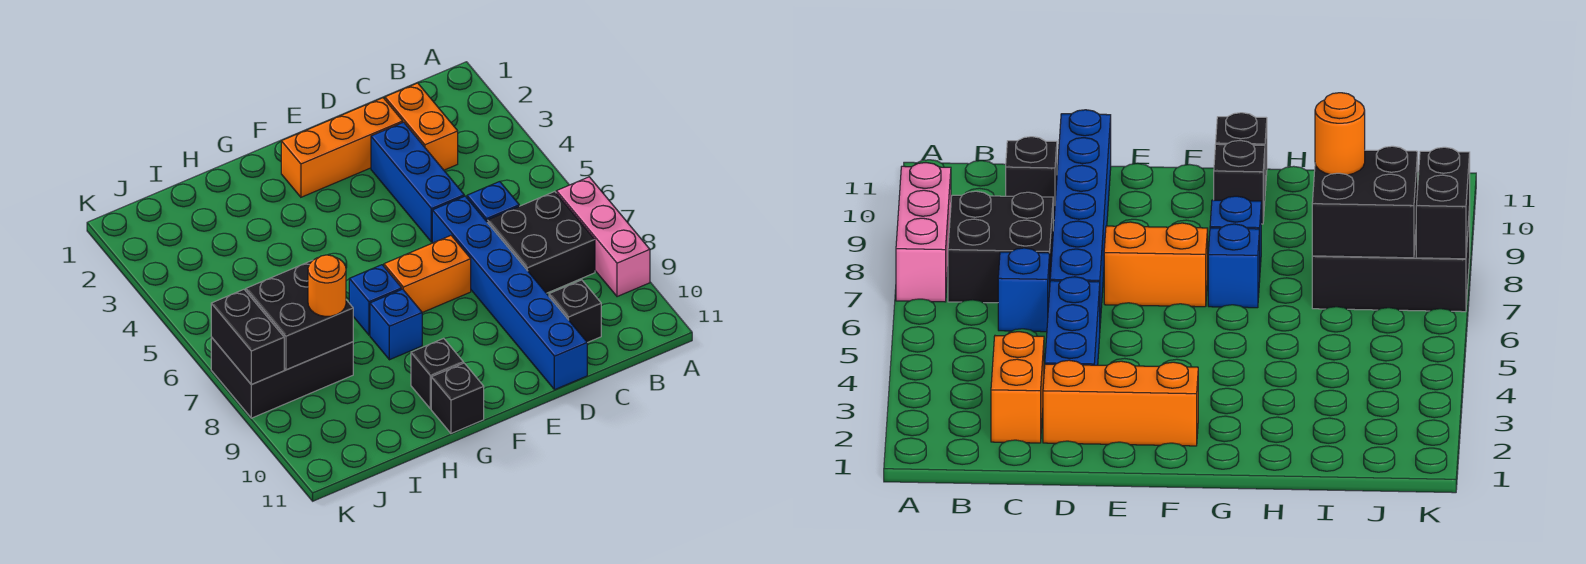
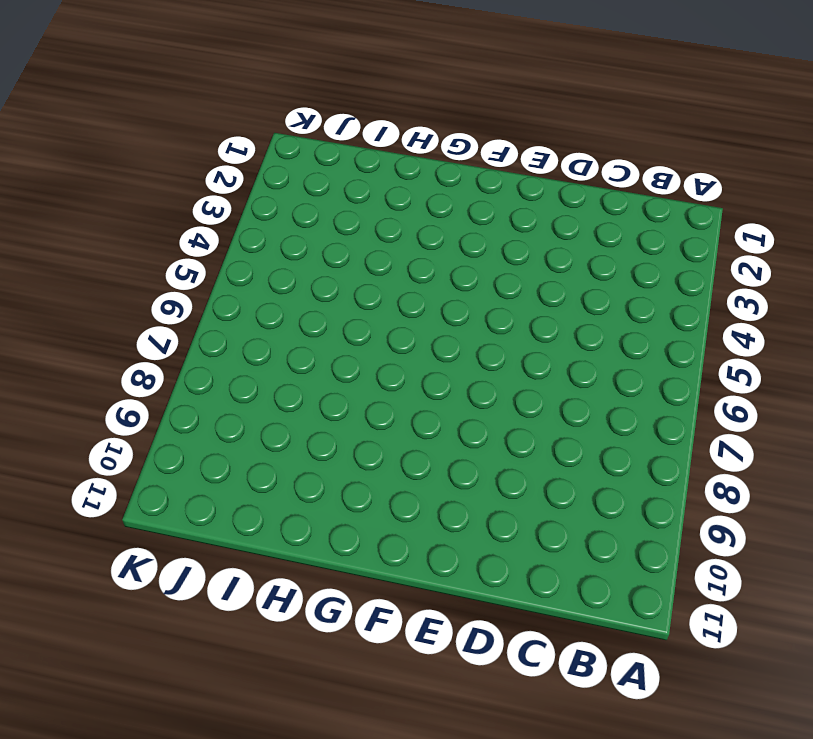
none -> pink 1x3 brick [556,177,650,297]
none -> black 2x2 brick [487,191,595,293]
none -> orange 1x2 brick [385,83,458,170]

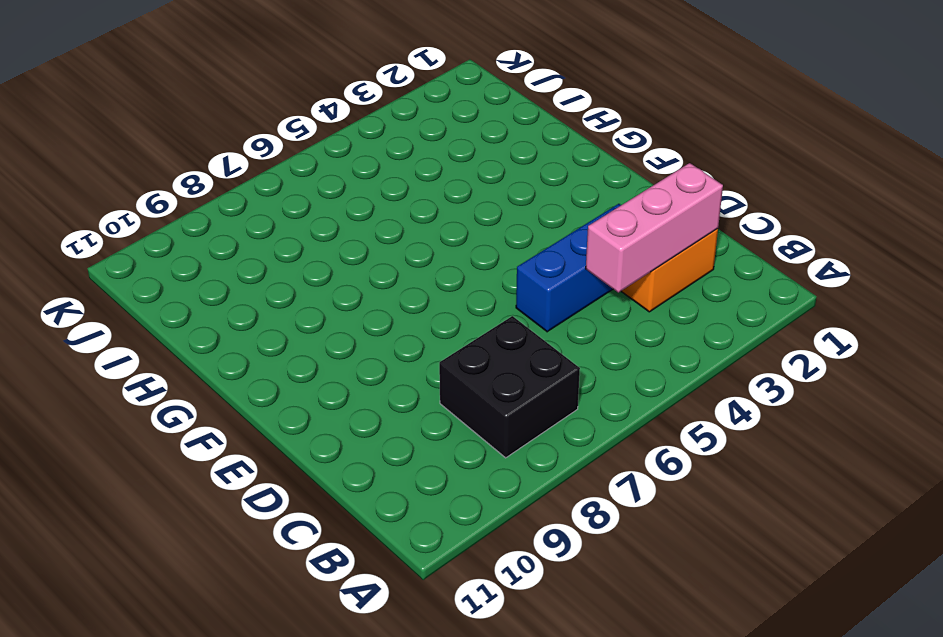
pink 1x3 brick [586,163,723,292] -> pink 1x3 brick moved to [556,177,650,297]
none -> blue 1x1 brick [467,182,519,221]
none -> black 1x1 brick [549,280,601,343]
none -> orange 1x3 brick [281,98,403,197]

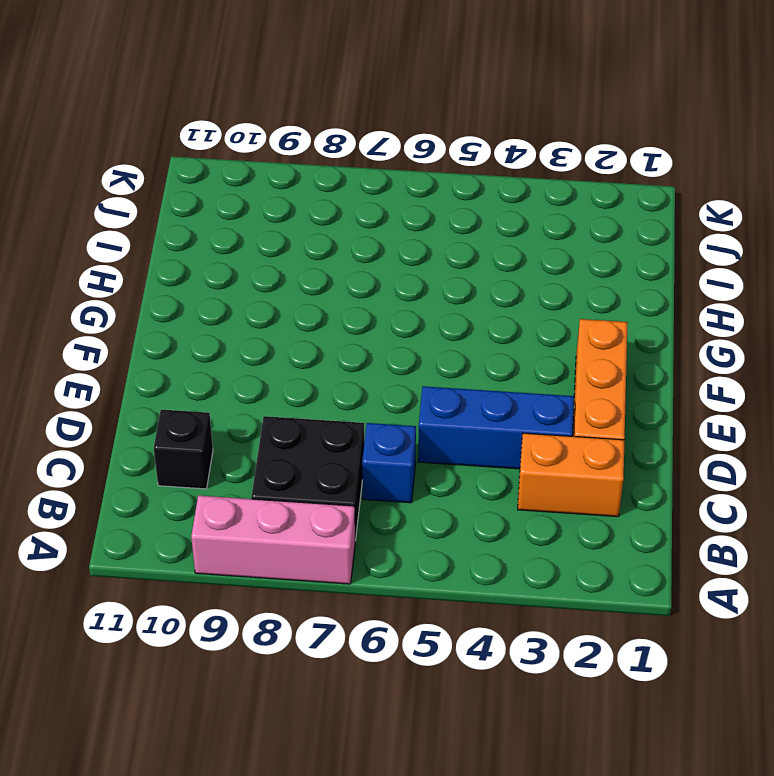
none -> blue 1x6 brick [432,196,587,390]
none -> orange 1x2 brick [384,236,471,313]
none -> blue 1x1 brick [349,265,402,335]

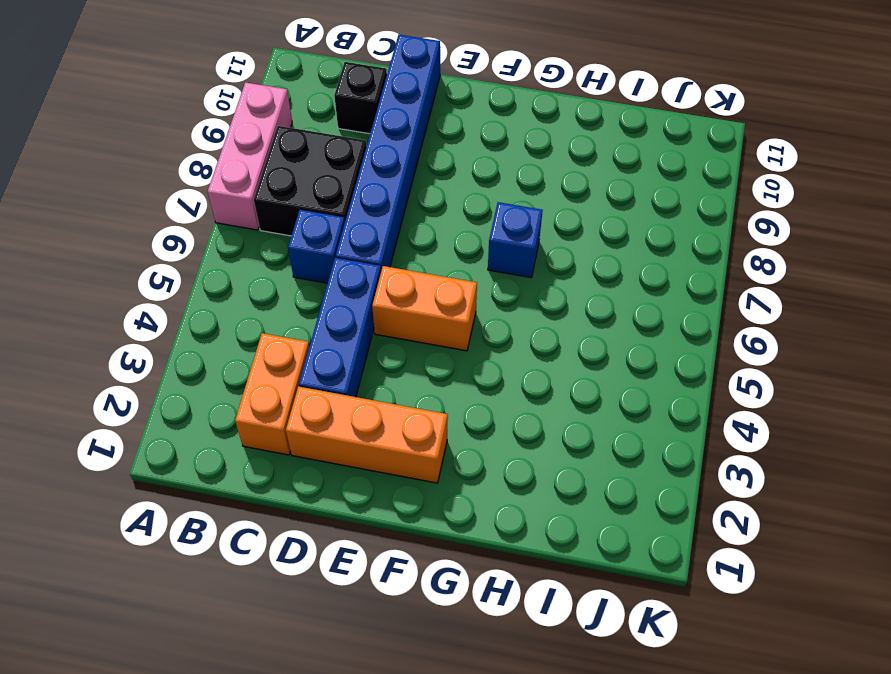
orange 1x2 brick [372,266,477,351] -> orange 1x2 brick moved to [384,236,471,313]
none -> blue 1x1 brick [370,289,422,360]
none -> black 1x1 brick [411,338,463,409]
none -> black 1x1 brick [431,363,484,433]

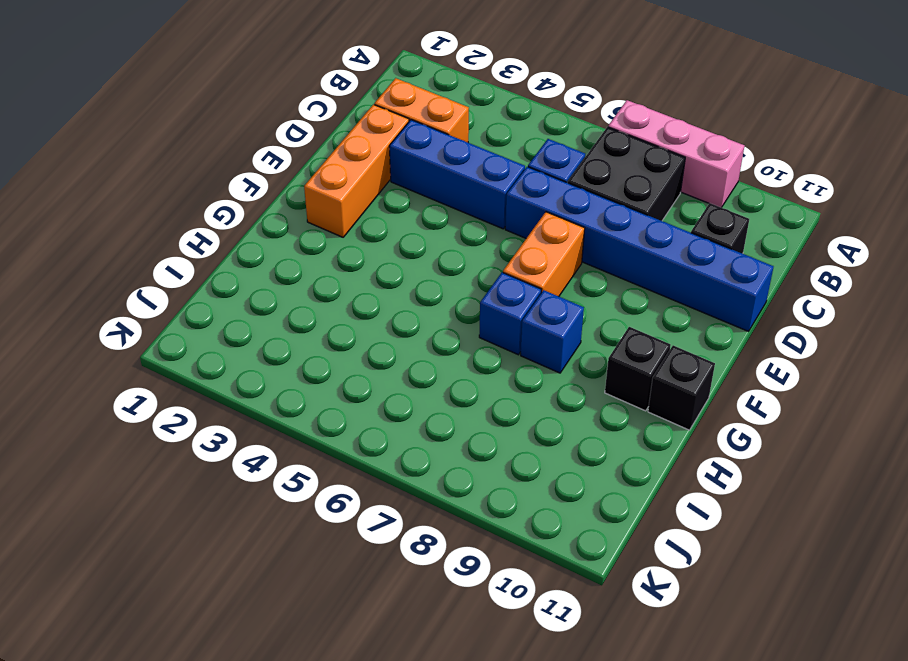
none -> black 2x3 brick [211,337,353,418]
none -> black 2x2 brick [246,260,353,370]
none -> black 1x2 brick [211,289,284,385]

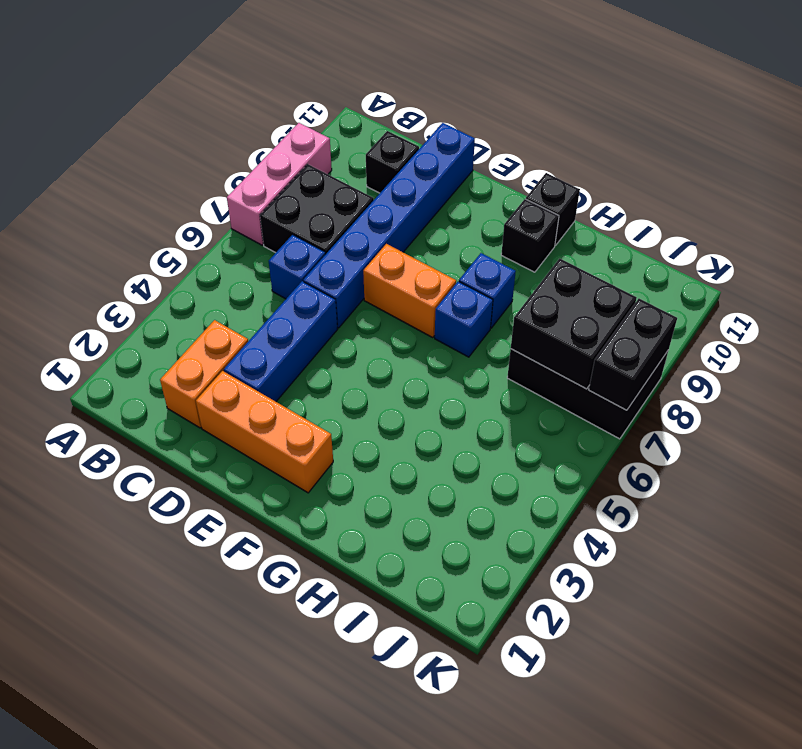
none -> orange 1x1 round brick [308,255,346,316]

